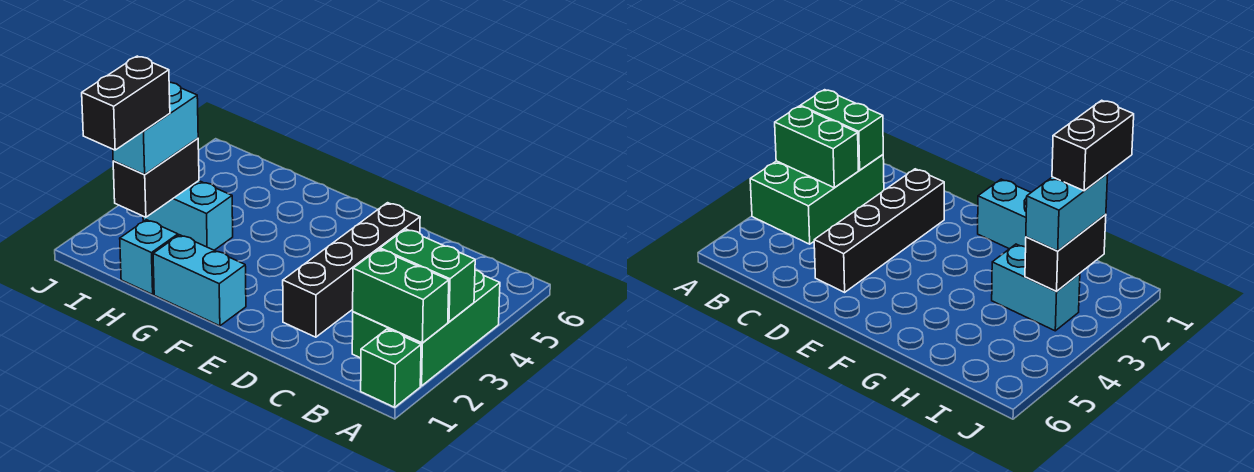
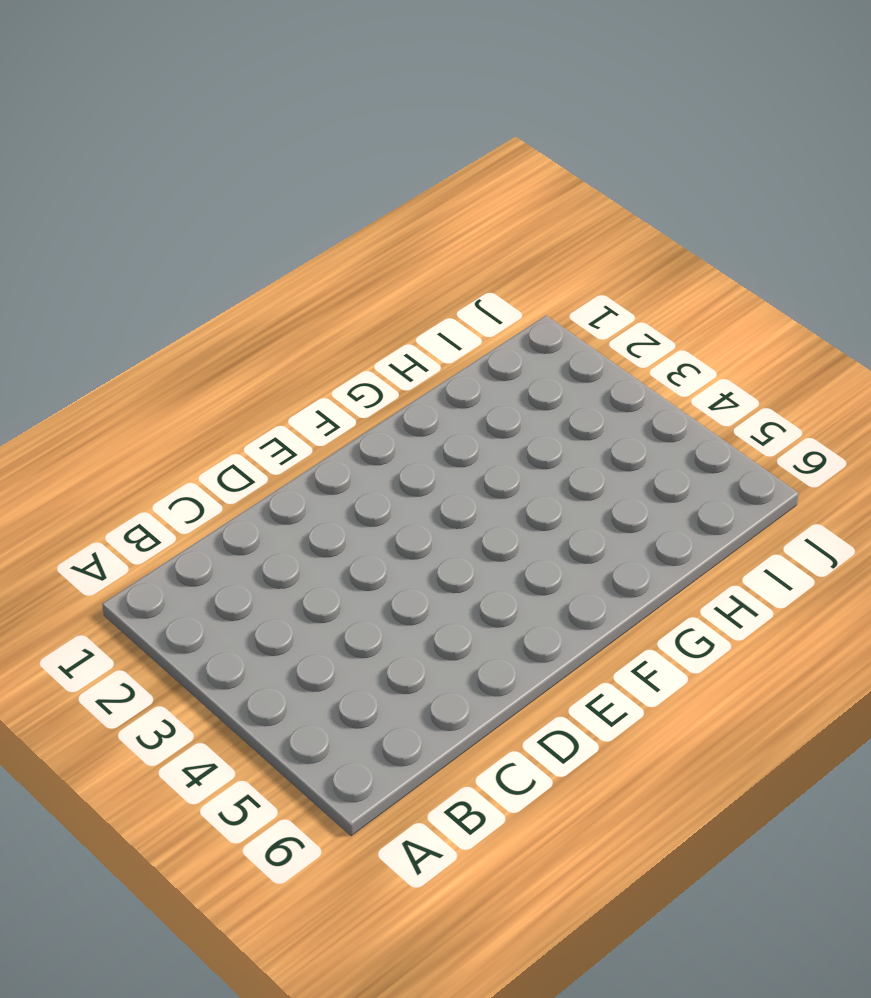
none -> green 1x1 brick [361,329,421,407]
none -> green 2x3 brick [352,270,500,386]

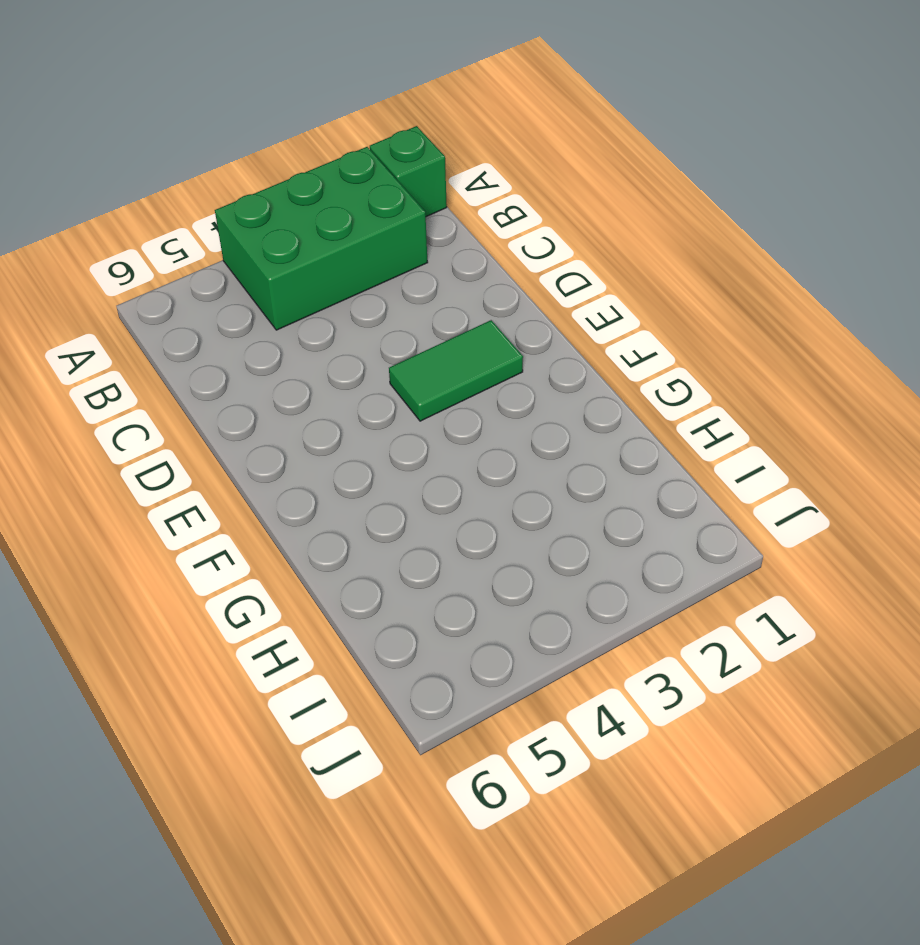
green 1x2 tile [389,320,523,421] -> none
none -> black 1x4 brick [283,203,420,337]
none -> cyan 1x2 brick [153,235,246,326]

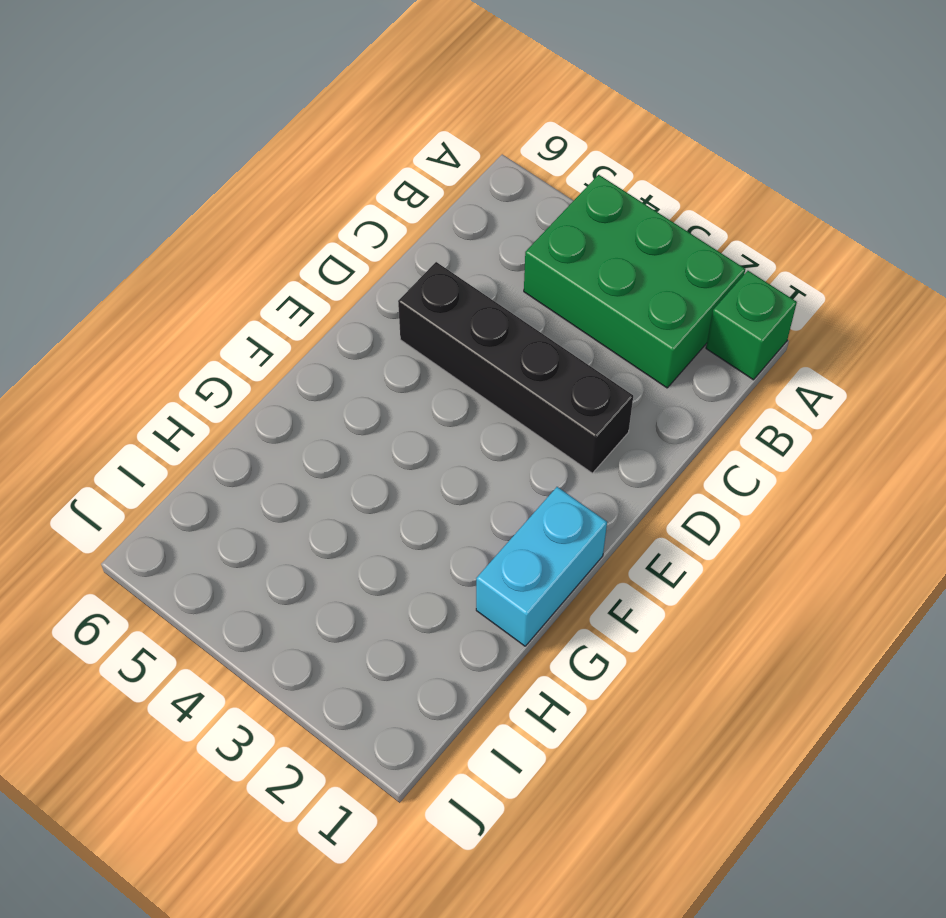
none -> cyan 1x1 brick [120,220,178,294]
none -> cyan 1x2 brick [143,181,233,250]

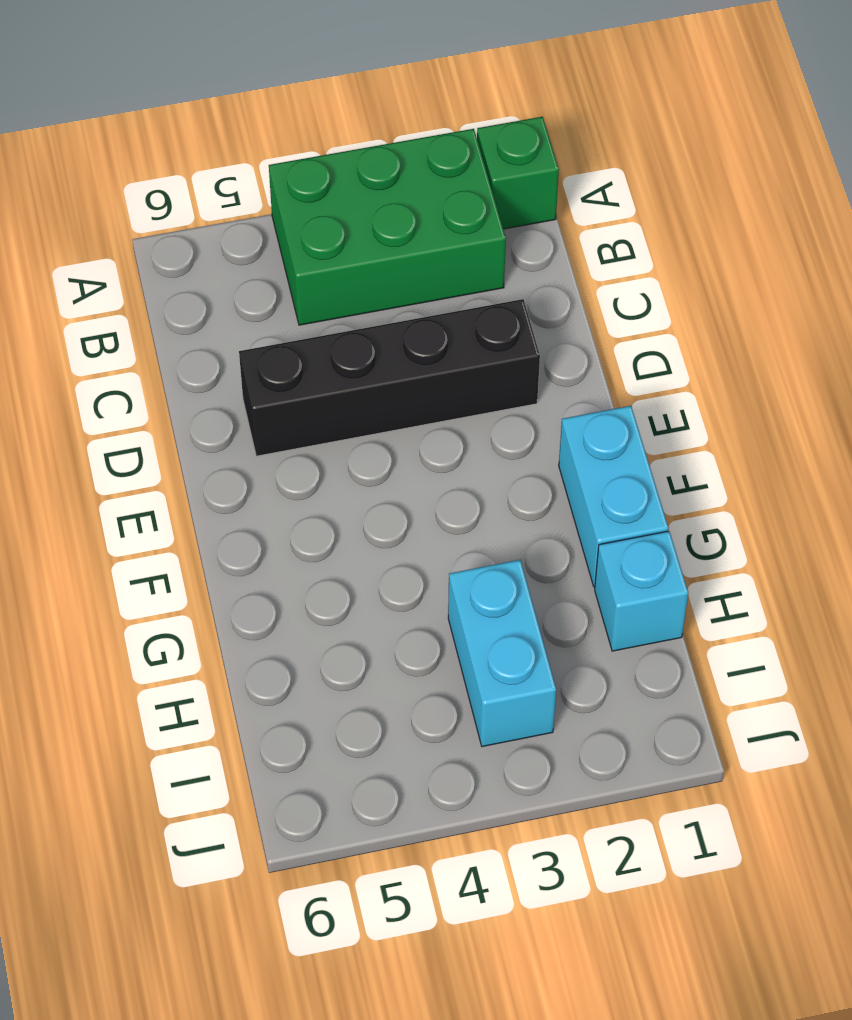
none -> green 1x2 brick [353,249,449,343]
none -> green 1x2 brick [380,229,475,322]

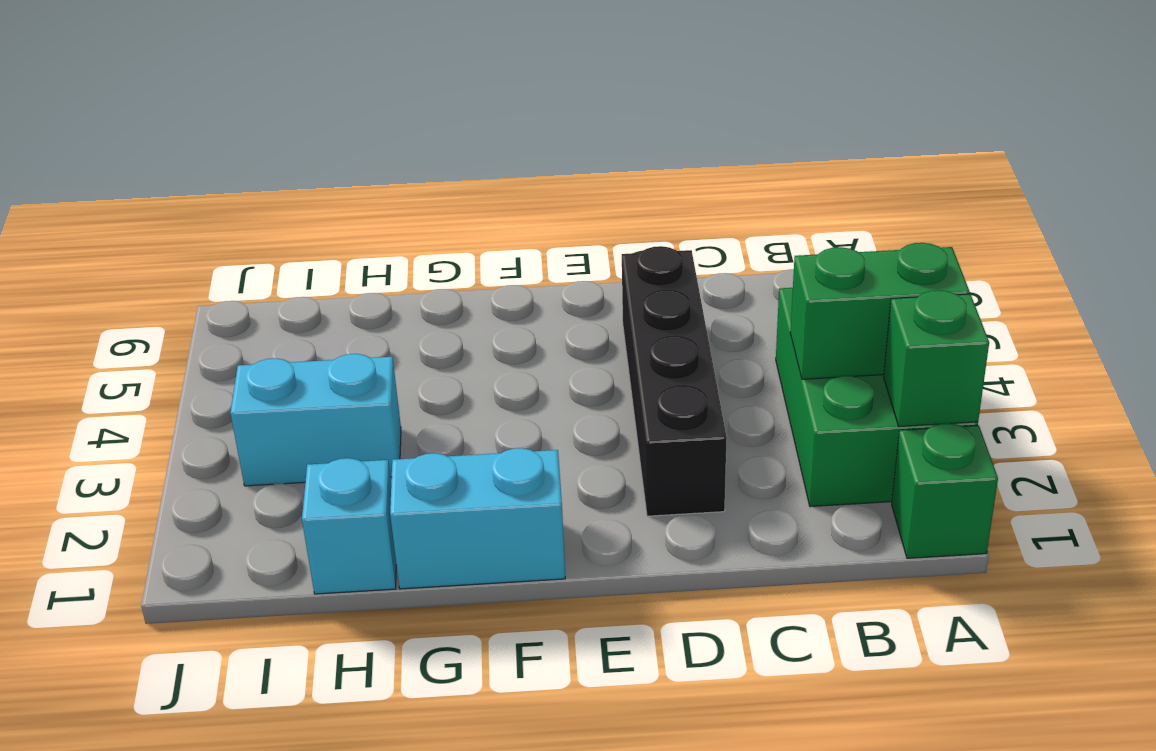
green 1x1 brick [884,290,989,427] -> green 1x2 brick [353,249,449,343]
none -> black 1x2 brick [113,138,199,217]
none -> cyan 1x2 brick [113,82,198,174]

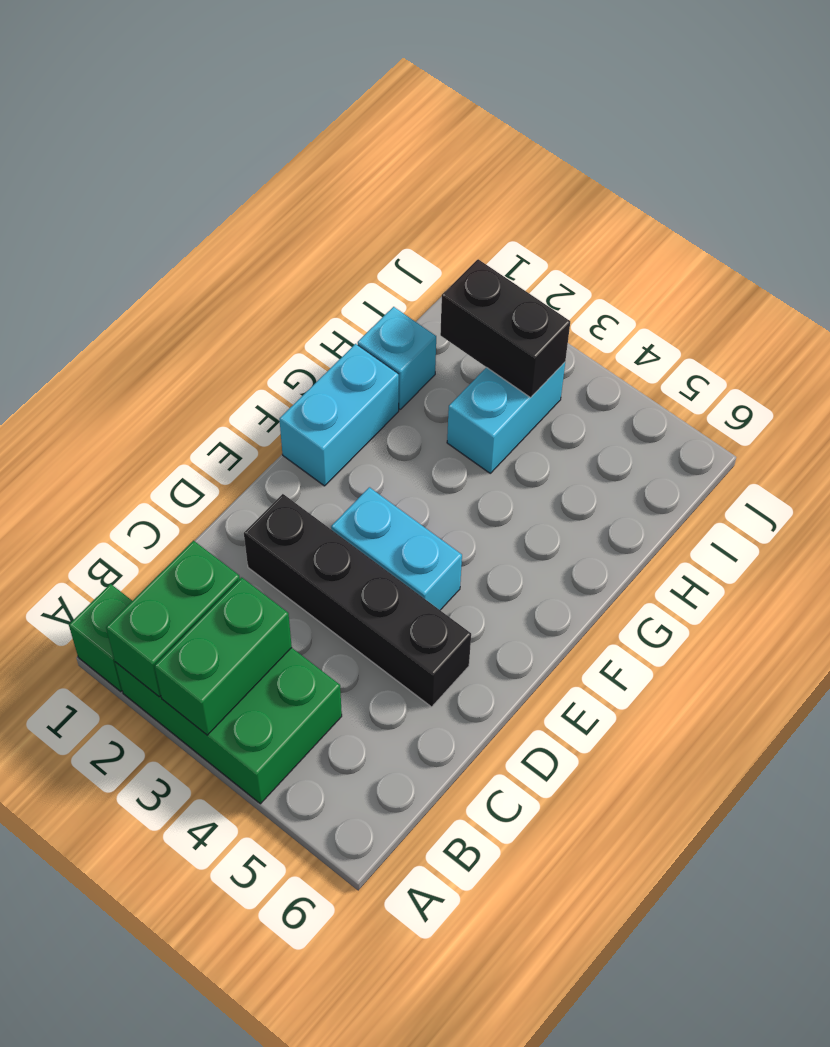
cyan 1x2 brick [331,487,462,610] -> cyan 1x2 brick moved to [113,82,198,174]
none -> black 1x2 brick [82,56,170,150]

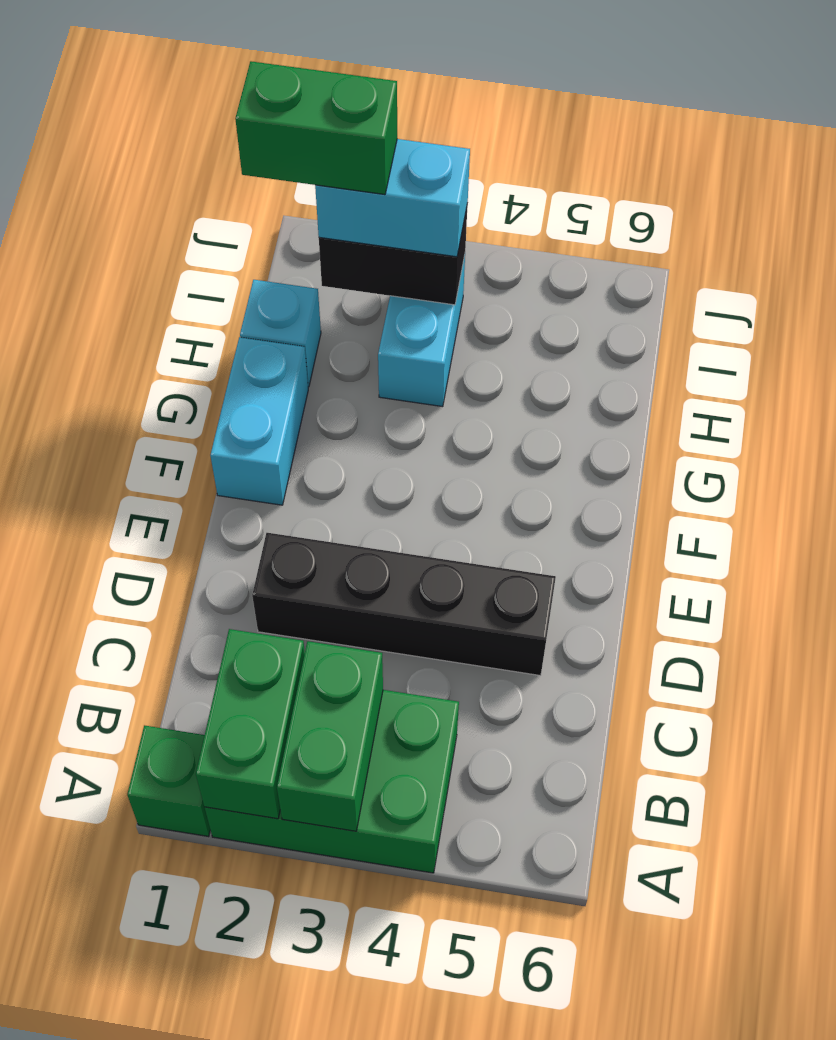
green 1x2 brick [235,61,397,195] -> black 1x2 brick [82,56,170,150]

